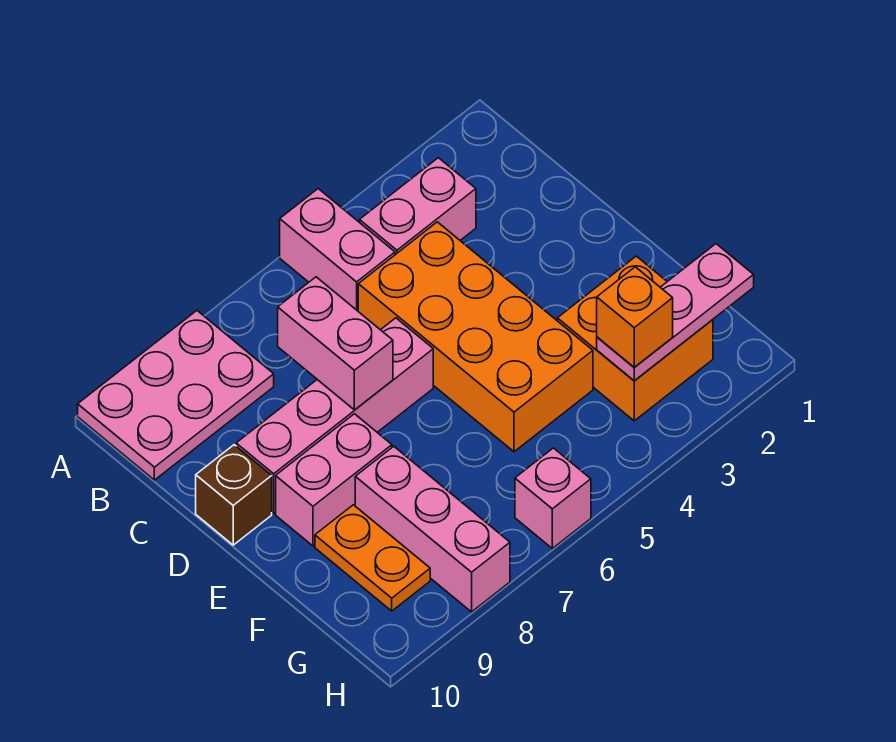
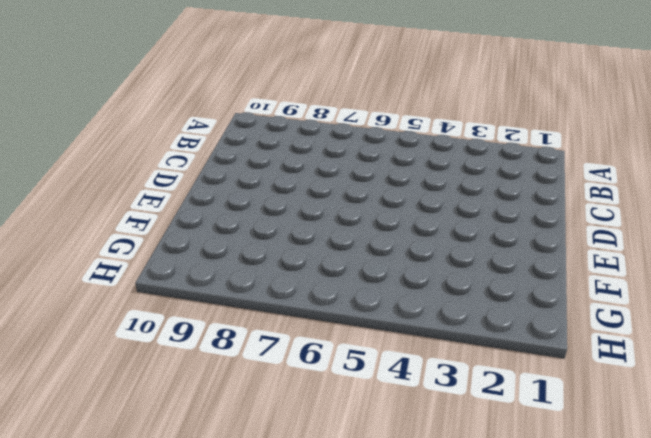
none -> pink 1x2 brick [280,189,395,311]
none -> pink 2x3 plate [78,311,274,480]
none -> pink 1x2 brick [360,158,476,255]

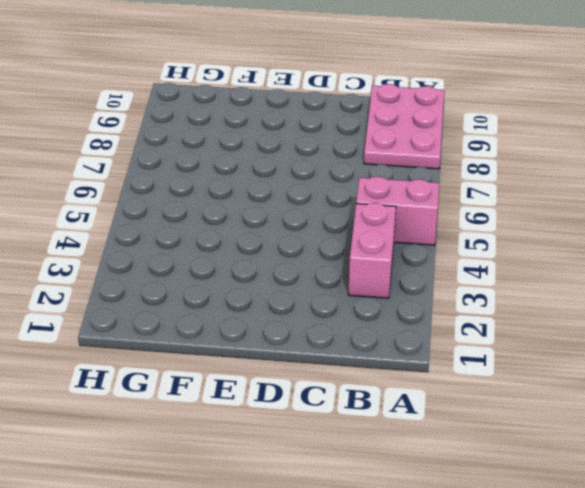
none -> orange 2x4 brick [358,222,593,452]
none -> pink 1x4 brick [236,318,433,513]
none -> brown 1x1 brick [196,445,272,545]

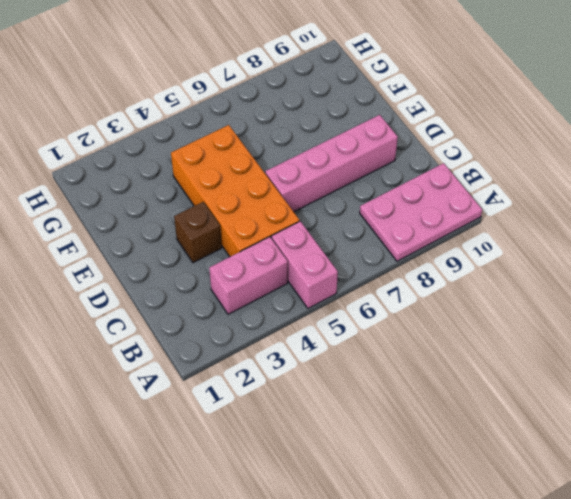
brown 1x1 brick [174,202,222,263] -> brown 1x1 brick moved to [196,445,272,545]
none -> pink 1x2 brick [276,414,392,546]
none -> orange 2x2 brick [557,256,713,421]
none -> pink 1x3 brick [355,446,510,612]

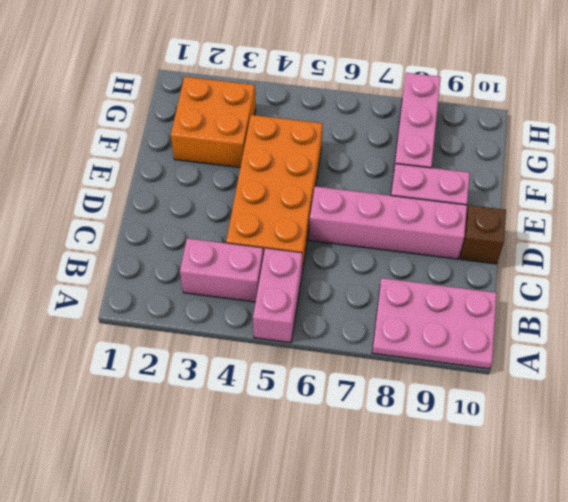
none -> orange 1x2 plate [315,505,430,611]
none -> pink 1x1 brick [515,448,591,548]
none -> pink 1x2 brick [278,277,393,410]

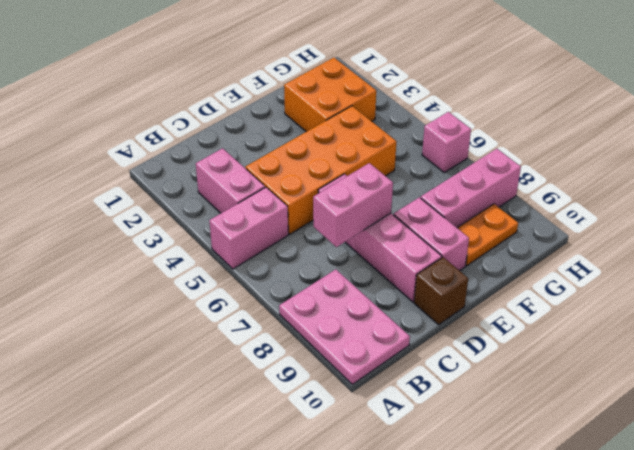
none -> pink 1x3 plate [597,244,754,381]
none -> orange 1x1 brick [597,267,673,367]

